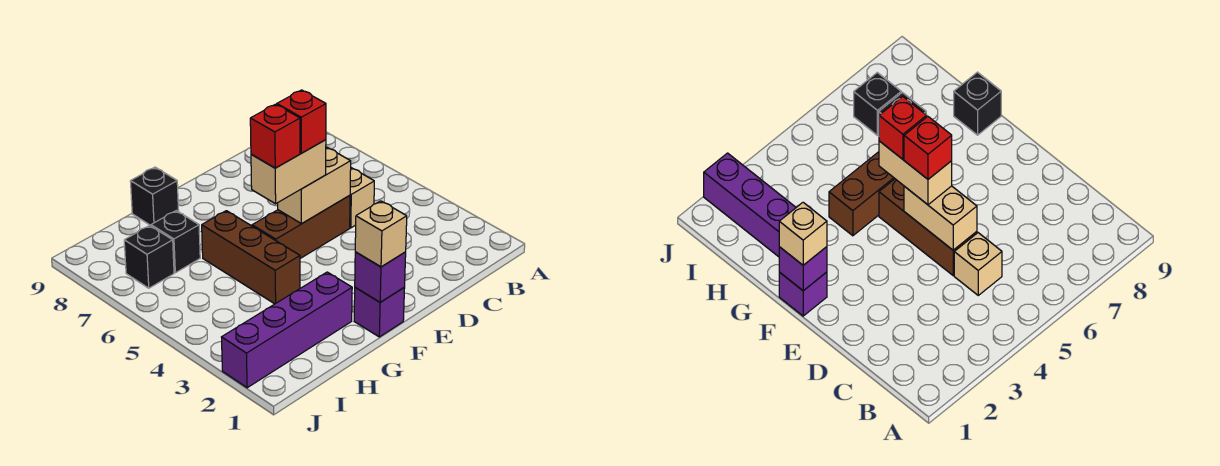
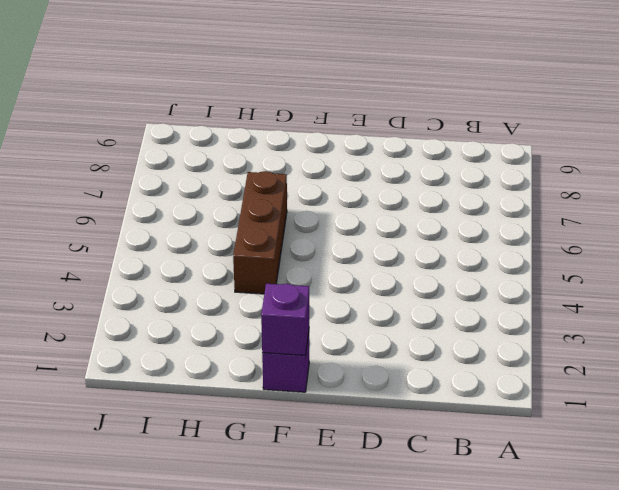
none -> tan 1x1 brick [350,168,374,228]
none -> brown 1x3 brick [252,195,350,258]
none -> purple 1x4 brick [222,272,352,388]

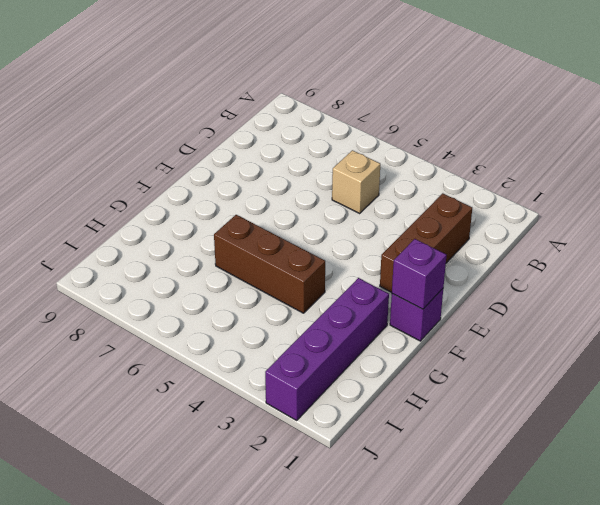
brown 1x3 brick [380,193,472,292] -> brown 1x3 brick moved to [252,195,350,258]
none -> black 1x1 brick [130,167,179,226]
none -> black 1x1 brick [151,211,200,273]
none -> black 1x1 brick [124,226,174,288]

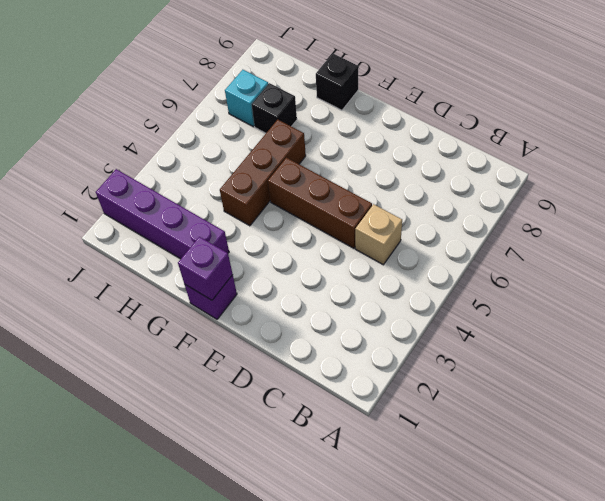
cyan 1x1 brick [225,70,268,127] -> black 1x1 brick [124,226,174,288]
none -> tan 1x2 brick [278,147,351,224]
none -> tan 1x2 brick [251,140,326,204]
none -> tan 1x1 brick [355,201,407,267]

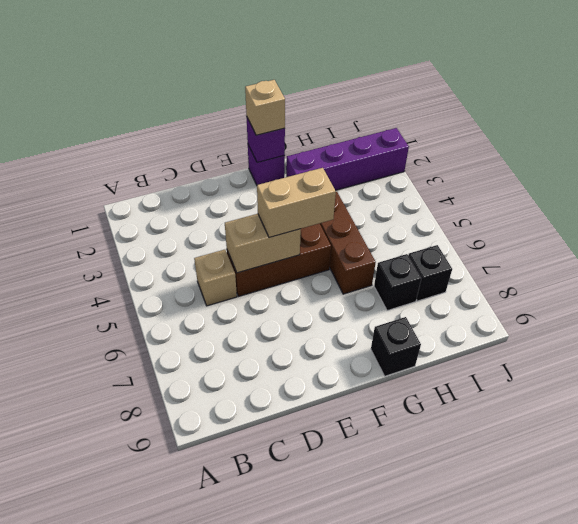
none -> red 1x1 brick [277,90,326,153]
none -> red 1x1 brick [250,104,300,168]

